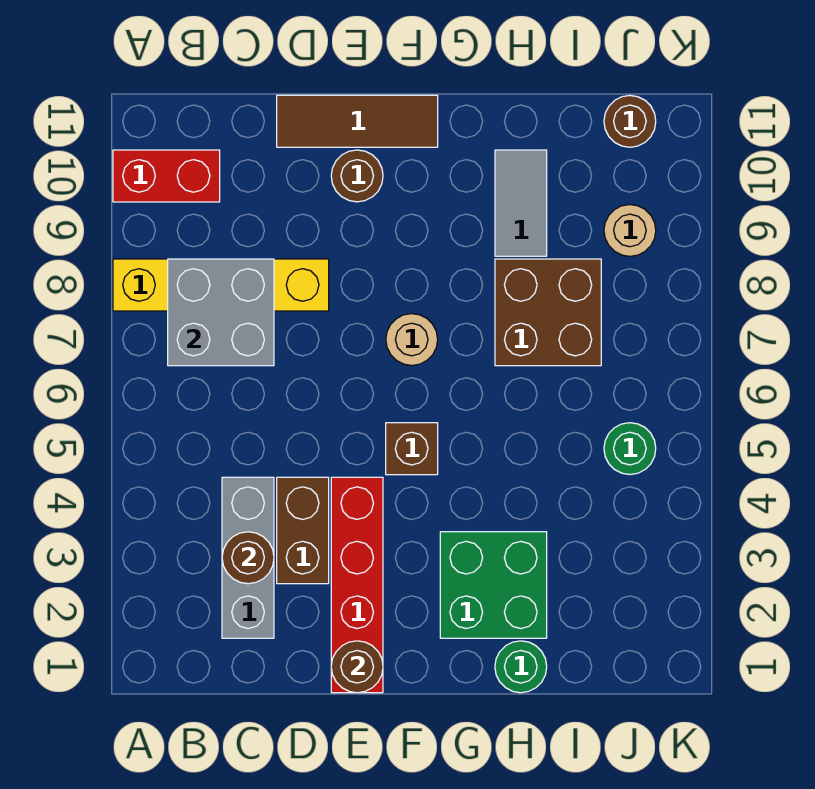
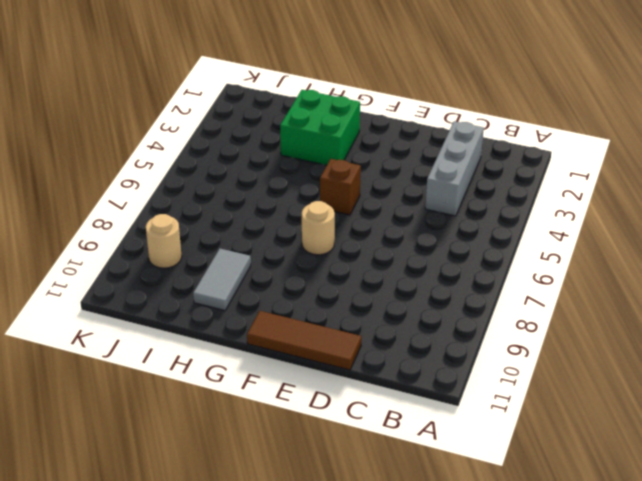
none -> yellow 1x4 brick [113,259,329,311]
none -> red 1x2 brick [113,150,220,202]
none -> brown 1x2 brick [277,477,329,584]

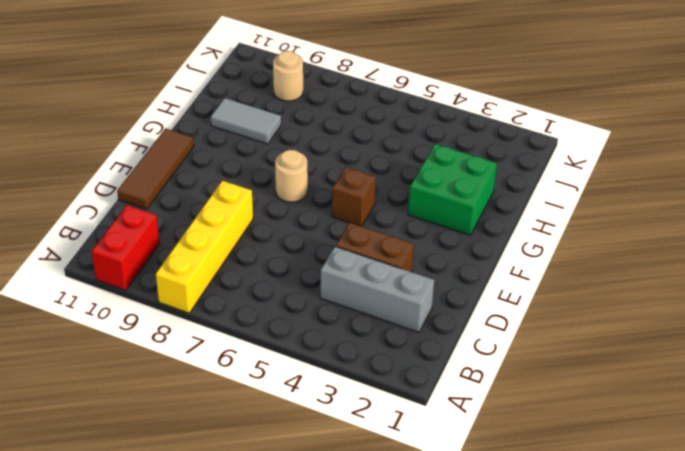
none -> red 1x4 brick [331,477,383,693]
none -> brown 1x1 round brick [331,150,383,202]
none -> green 1x1 round brick [495,641,547,693]

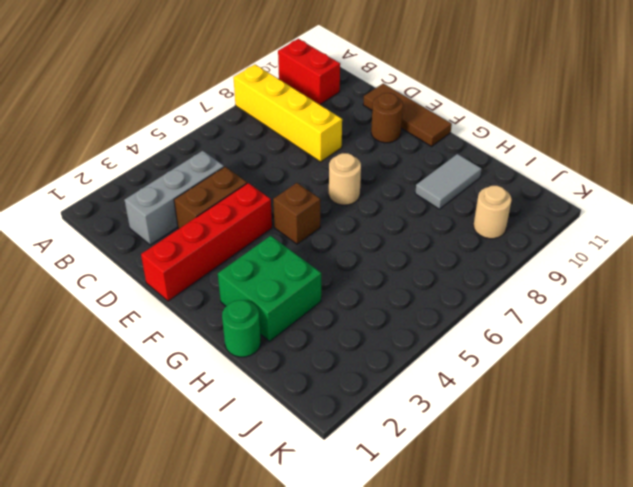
none -> brown 2x2 brick [495,259,601,366]
none -> green 1x1 round brick [604,423,656,475]
none -> brown 1x1 round brick [604,95,656,147]

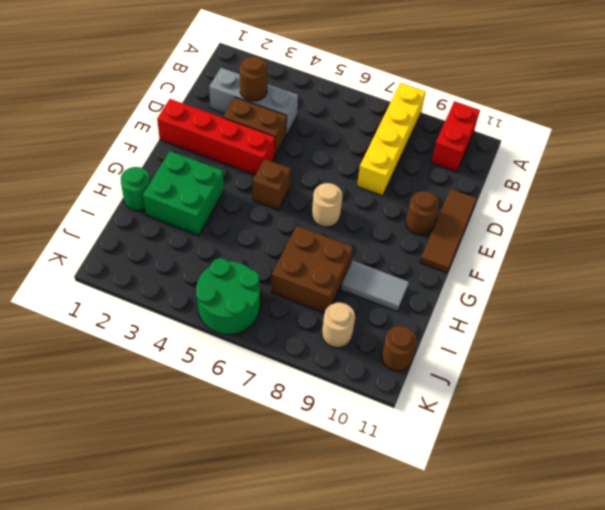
green 2x2 round brick [196,258,260,334] -> green 1x1 round brick [604,423,656,475]
none -> grey 2x2 brick [168,259,274,366]
none -> brown 1x1 round brick [331,641,383,693]

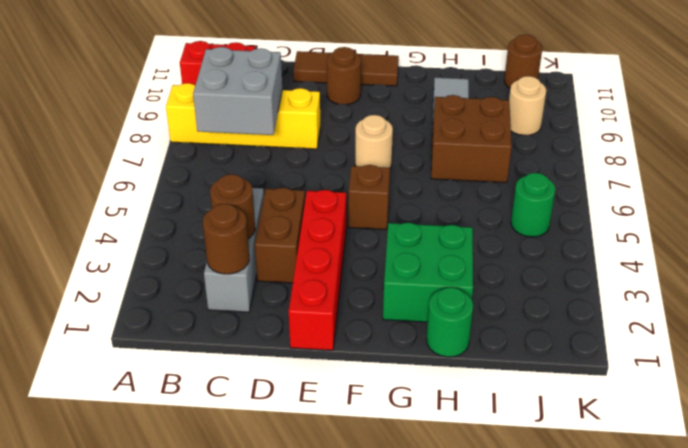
brown 1x1 round brick [203,204,249,274] -> brown 1x1 round brick moved to [331,641,383,693]

